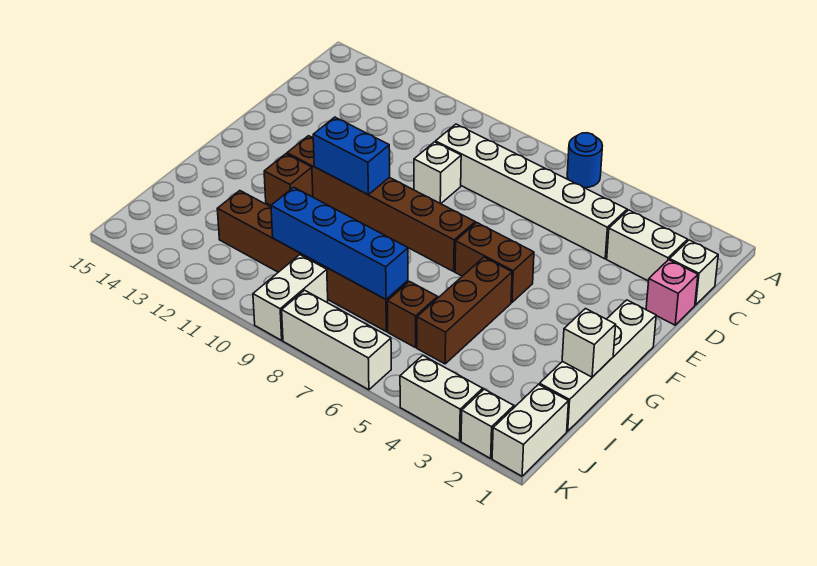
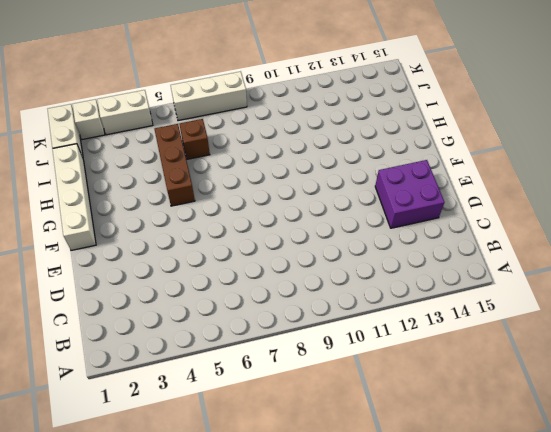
purple 2x2 brick [375,160,444,228] -> none
none -> blue 1x1 round brick [567,133,602,188]
none -> white 1x1 brick [670,240,718,305]
none -> white 1x2 brick [607,210,688,281]

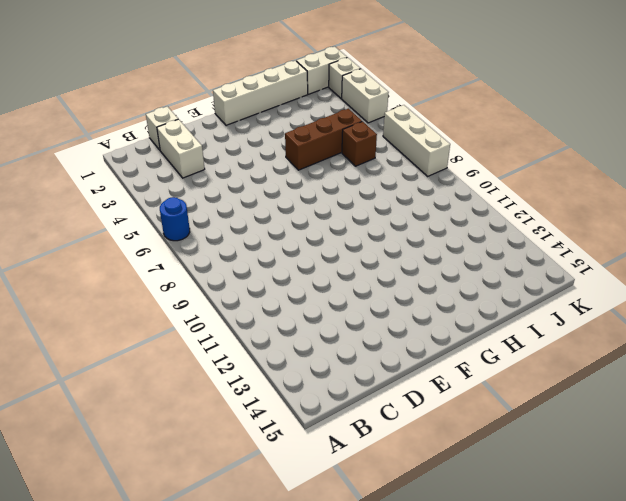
none -> white 1x6 brick [436,124,627,259]
none -> pink 1x1 brick [646,260,698,325]
none -> white 1x1 brick [414,142,461,204]

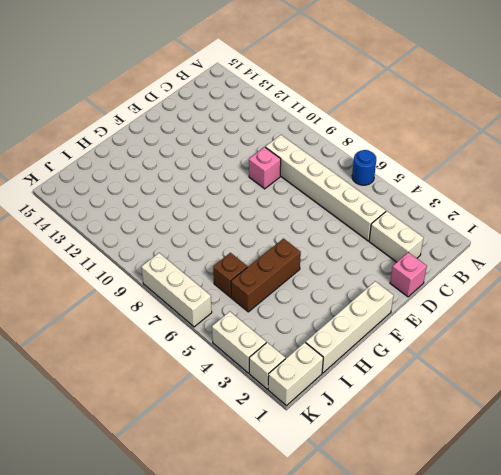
pink 1x1 brick [249,147,281,189] -> white 1x1 brick [414,142,461,204]
none -> white 1x1 brick [670,240,718,305]
none -> brown 1x2 brick [455,222,534,302]
none -> brown 1x6 brick [287,136,475,271]

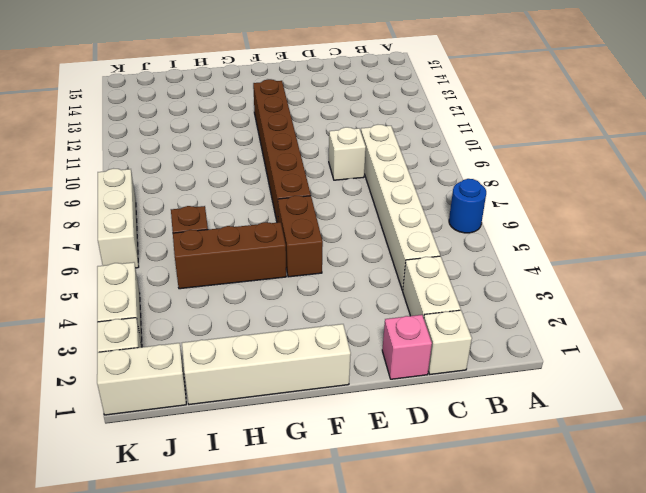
none -> brown 1x1 brick [264,154,313,205]
none -> brown 1x6 brick [217,191,408,331]
none -> white 1x2 brick [253,255,328,340]

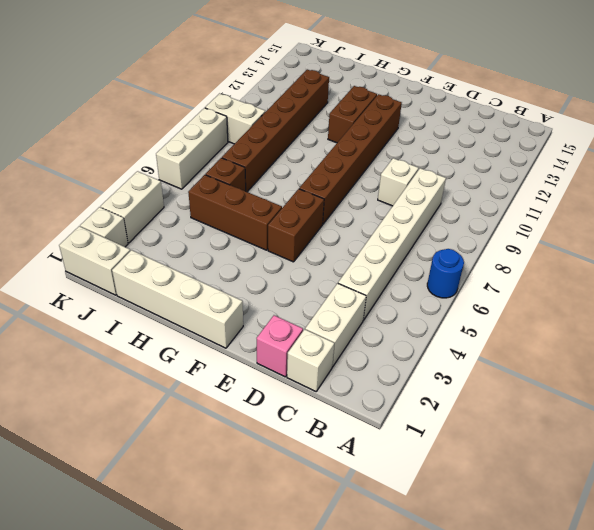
brown 1x2 brick [328,86,377,143] -> brown 1x1 brick [264,154,313,205]
none -> blue 1x2 brick [313,117,390,195]
none -> white 1x1 brick [562,309,616,377]
none -> blue 1x4 brick [271,187,408,299]

